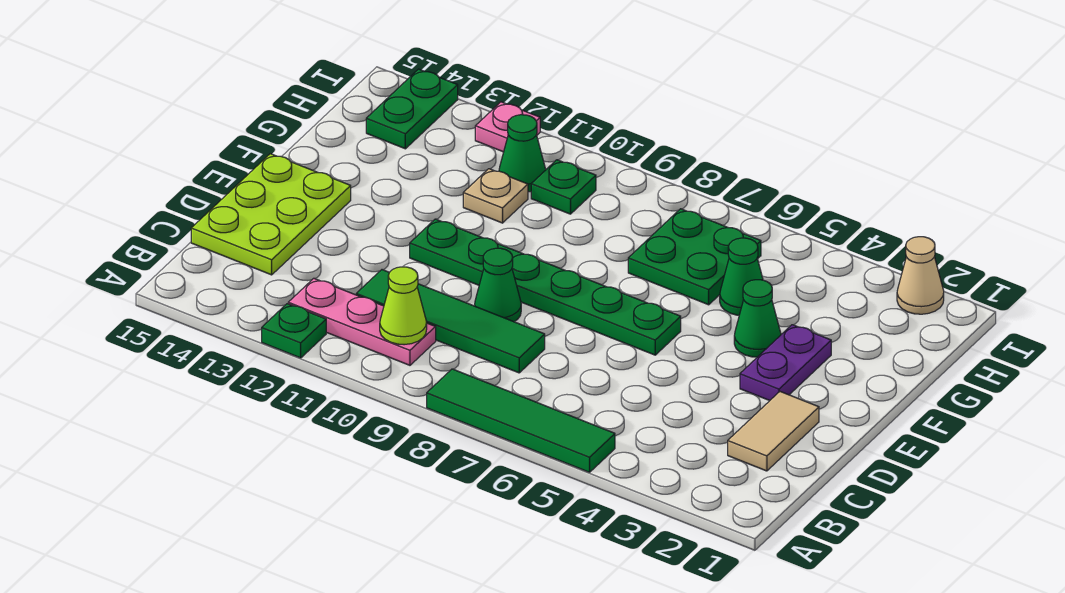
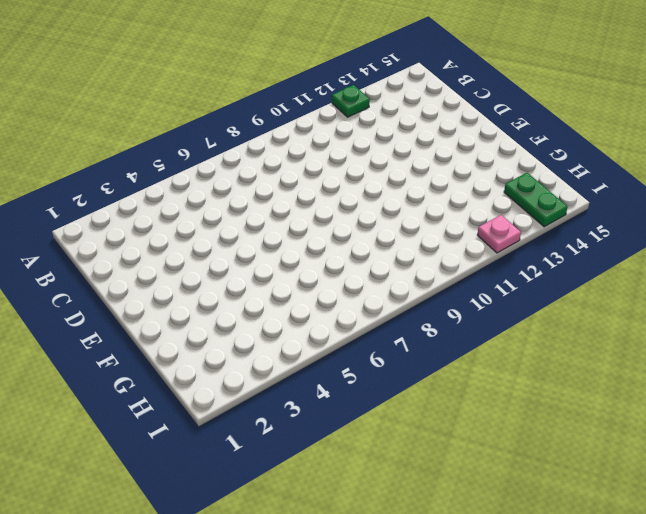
none -> green 1x4 tile [427,369,615,472]
none -> pink 1x3 plate [288,278,436,365]
none -> tan 1x2 tile [728,392,819,471]

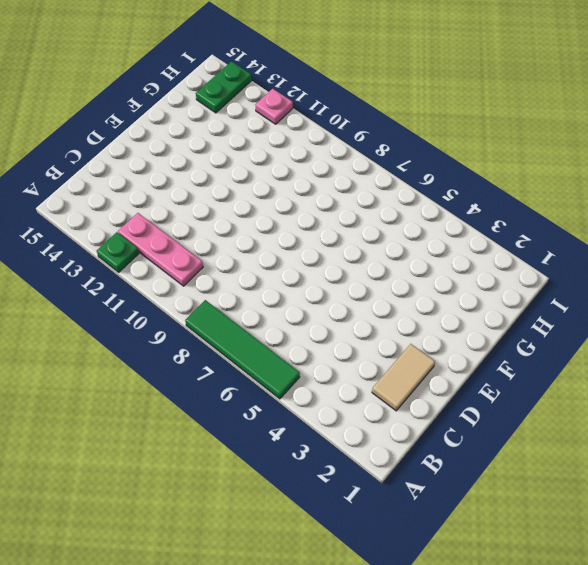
none -> green 1x4 tile [356,270,545,373]
none -> lime 2x3 plate [191,154,351,275]
none -> green 1x1 cone [475,248,521,322]

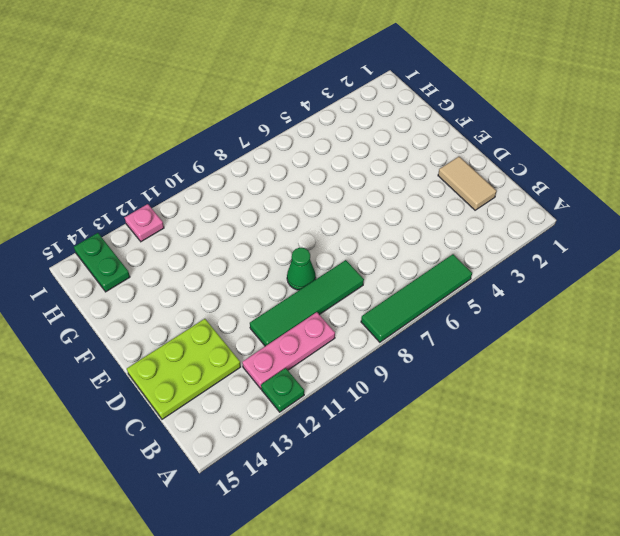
lime 2x3 plate [127,319,241,419] -> lime 2x3 plate turned to [191,154,351,275]
none -> purple 1x2 plate [740,325,831,401]
none -> green 1x6 plate [410,219,681,355]
none -> green 1x1 cone [734,280,781,357]

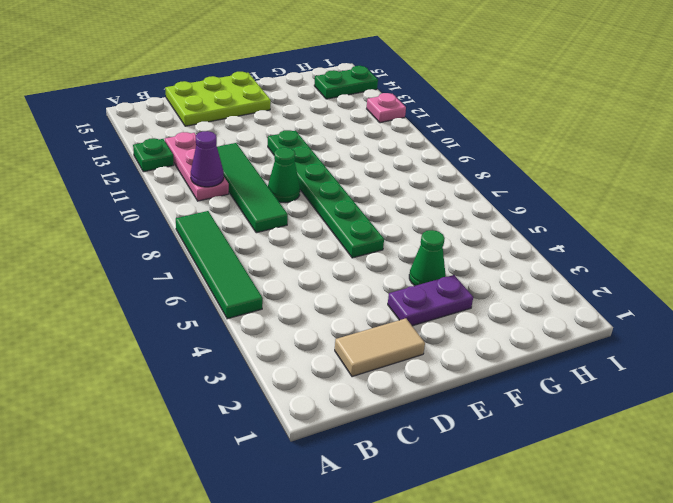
purple 1x1 cone [191,131,224,187] -> lime 1x1 cone [380,267,427,345]
none -> green 1x1 cone [720,238,763,315]
none -> green 2x2 plate [628,209,761,305]
none -> tan 1x1 plate [463,169,528,223]

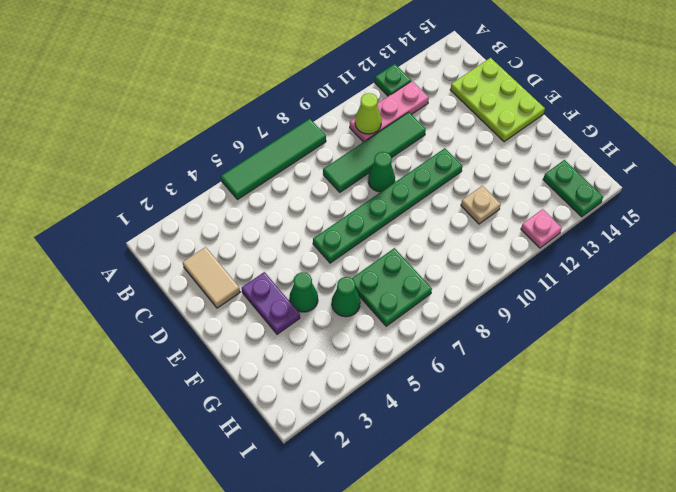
none -> green 1x1 plate [531,160,596,214]
none -> green 1x1 cone [499,114,546,192]
none -> tan 1x1 cone [897,237,944,314]

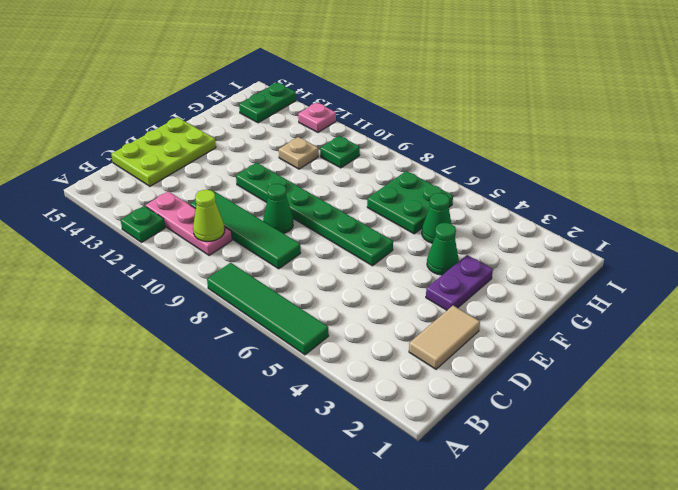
none -> green 1x1 cone [499,114,546,192]
none -> tan 1x1 cone [897,237,944,314]

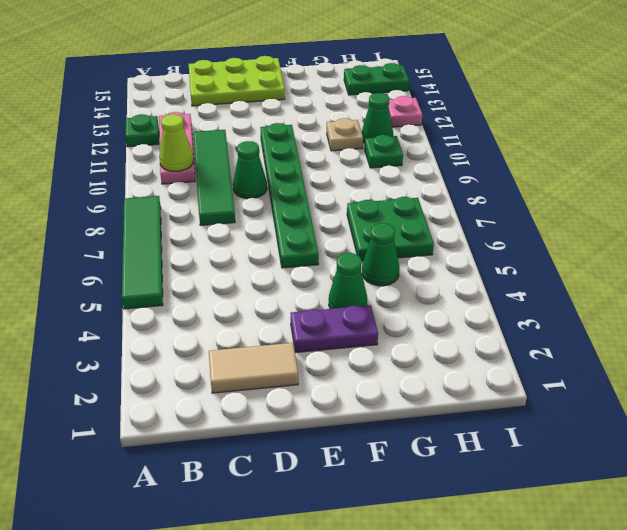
none -> tan 1x1 cone [897,237,944,314]

